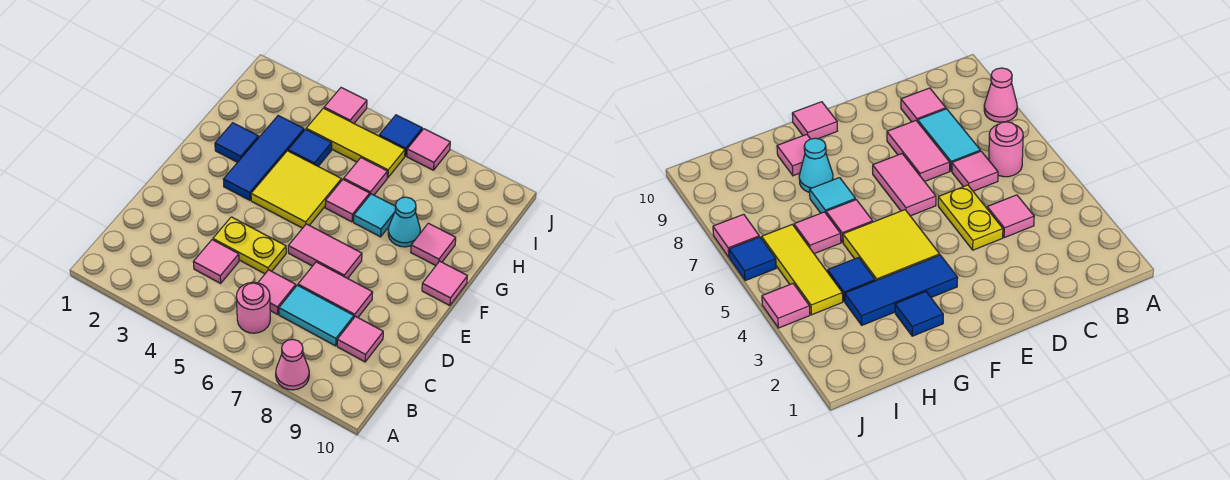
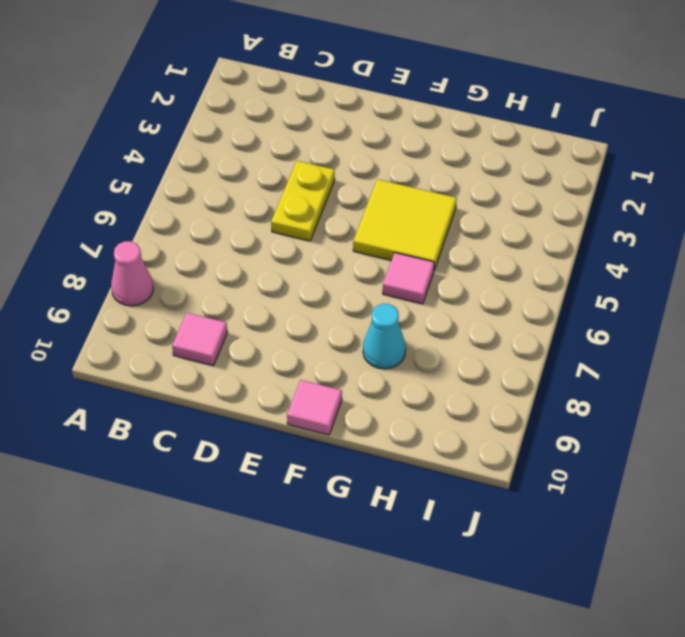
none -> pink 1x1 round brick [236,282,270,333]
none -> pink 1x1 tile [194,240,239,283]
none -> pink 1x1 tile [258,270,296,314]

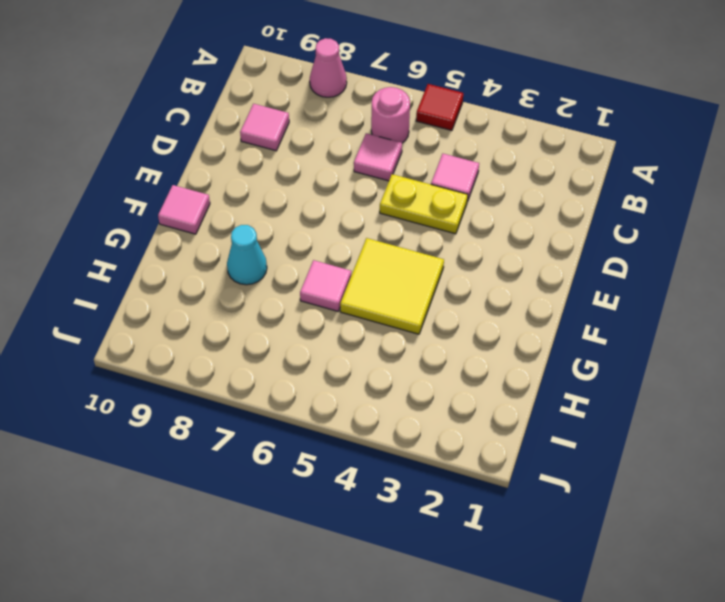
red 1x1 tile [416,84,463,130] -> none
none -> cyan 1x2 tile [279,285,354,346]
none -> pink 1x2 tile [298,262,373,317]
none -> pink 1x2 tile [288,224,362,278]

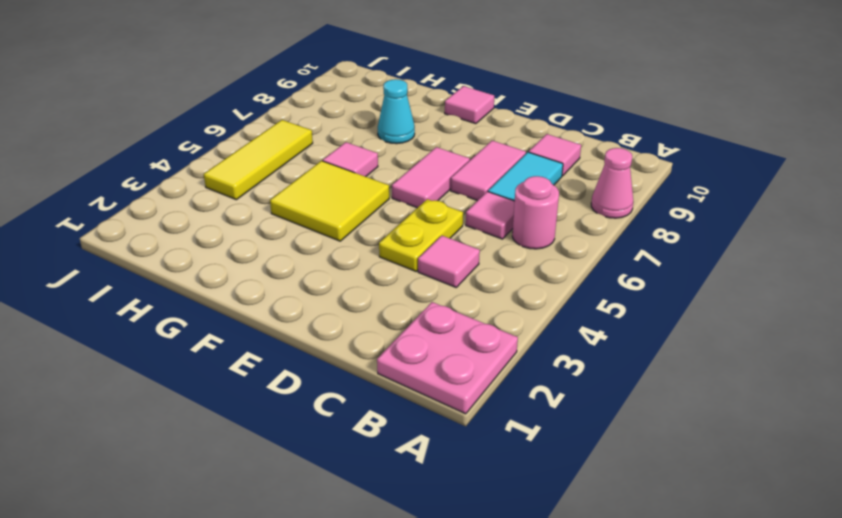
pink 2x2 plate [377,302,518,414] -> none
none -> blue 1x3 tile [223,116,304,200]
none -> blue 1x1 tile [215,123,259,162]
none -> cyan 1x1 tile [354,194,396,237]

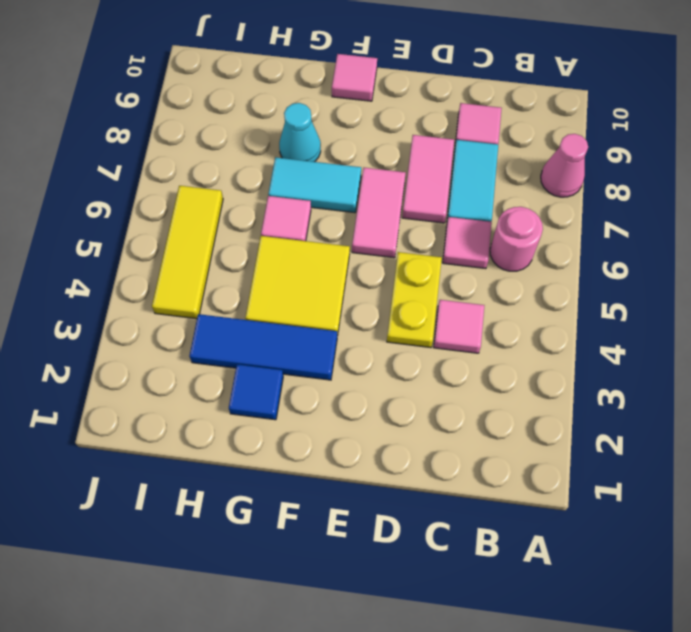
cyan 1x2 tile [268,157,361,213] -> cyan 1x1 tile [354,194,396,237]
none -> pink 1x1 tile [411,223,456,266]
none -> blue 1x1 tile [288,129,332,166]
none -> pink 1x1 tile [344,158,387,195]

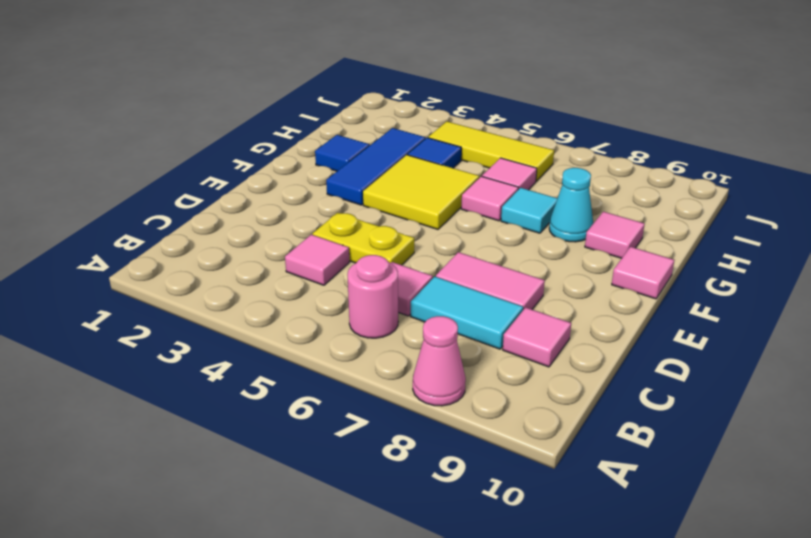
none -> pink 1x2 tile [288,224,362,278]
none -> pink 1x1 tile [324,88,367,123]
none -> blue 1x1 tile [379,115,422,156]

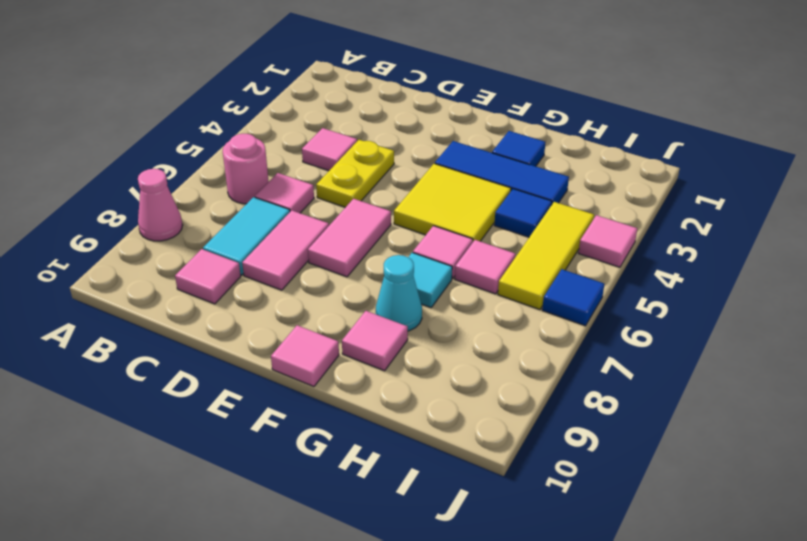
none -> pink 1x1 tile [407,129,450,170]

